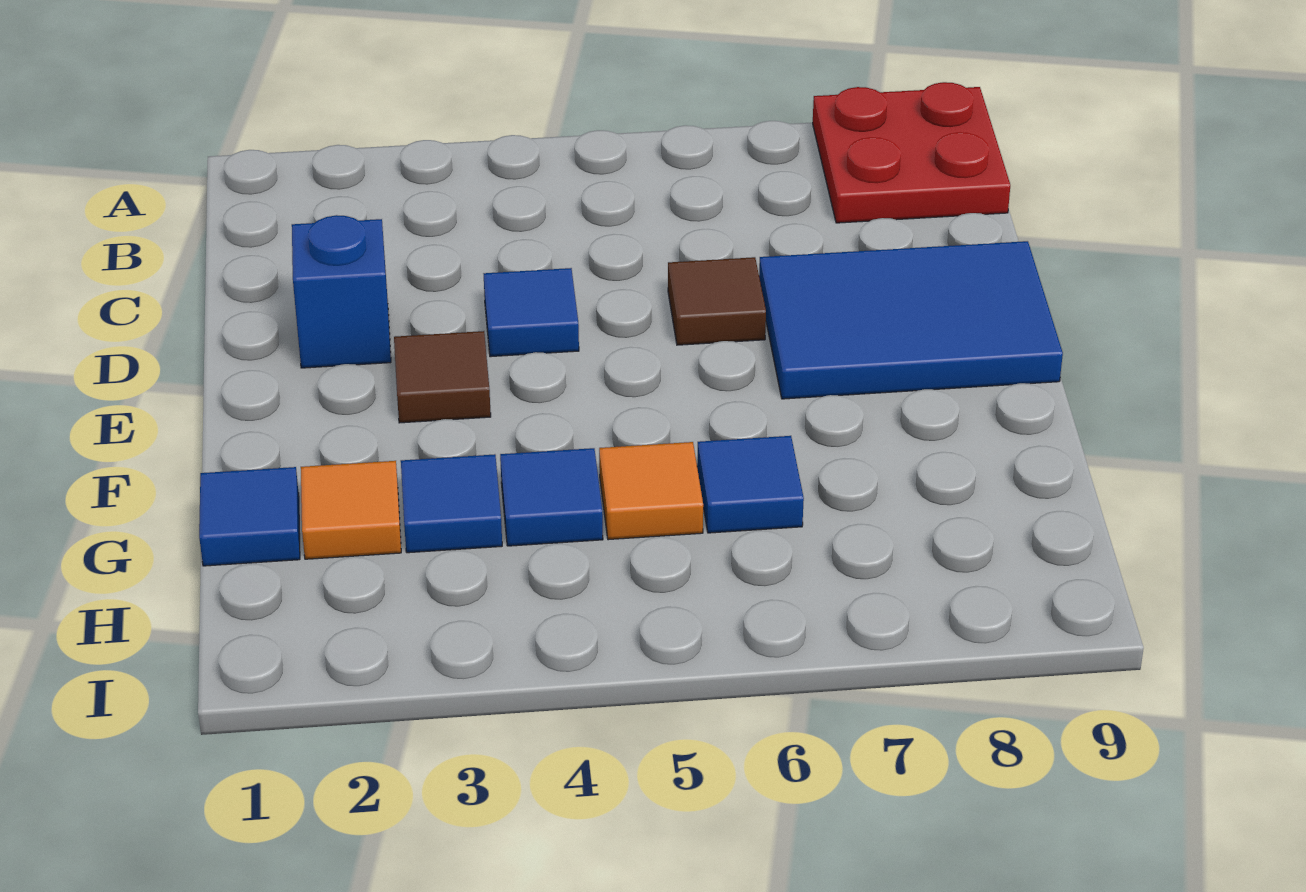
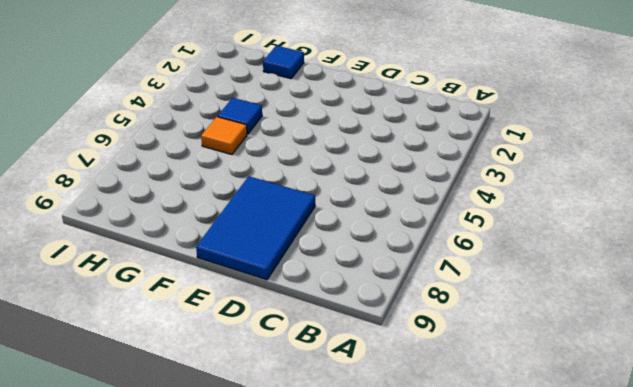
none -> red 2x2 plate [813,82,1010,223]
none -> blue 1x1 brick [292,215,391,368]
none -> blue 1x1 tile [484,268,579,357]

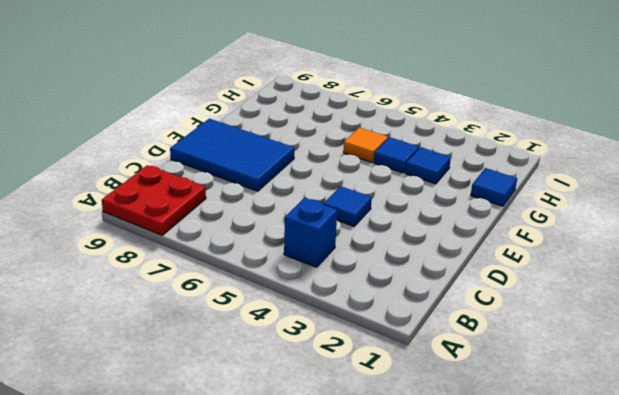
blue 1x1 brick [284,198,337,267] -> blue 1x1 brick moved to [292,215,391,368]
none -> brown 1x1 tile [668,257,766,345]
none -> brown 1x1 tile [394,331,491,423]
none -> orange 1x1 tile [301,461,401,559]

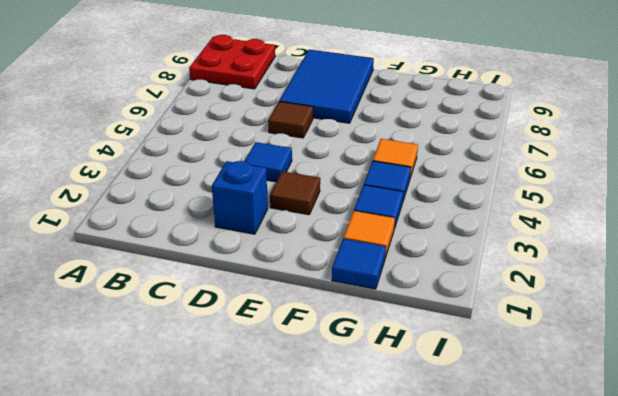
none -> blue 1x1 tile [697,436,804,533]

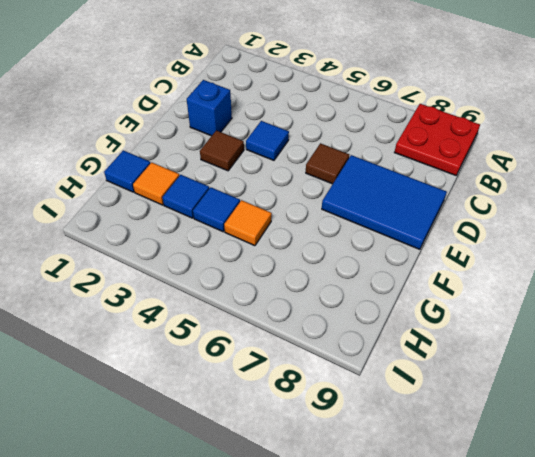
none -> blue 1x1 tile [697,436,804,533]

